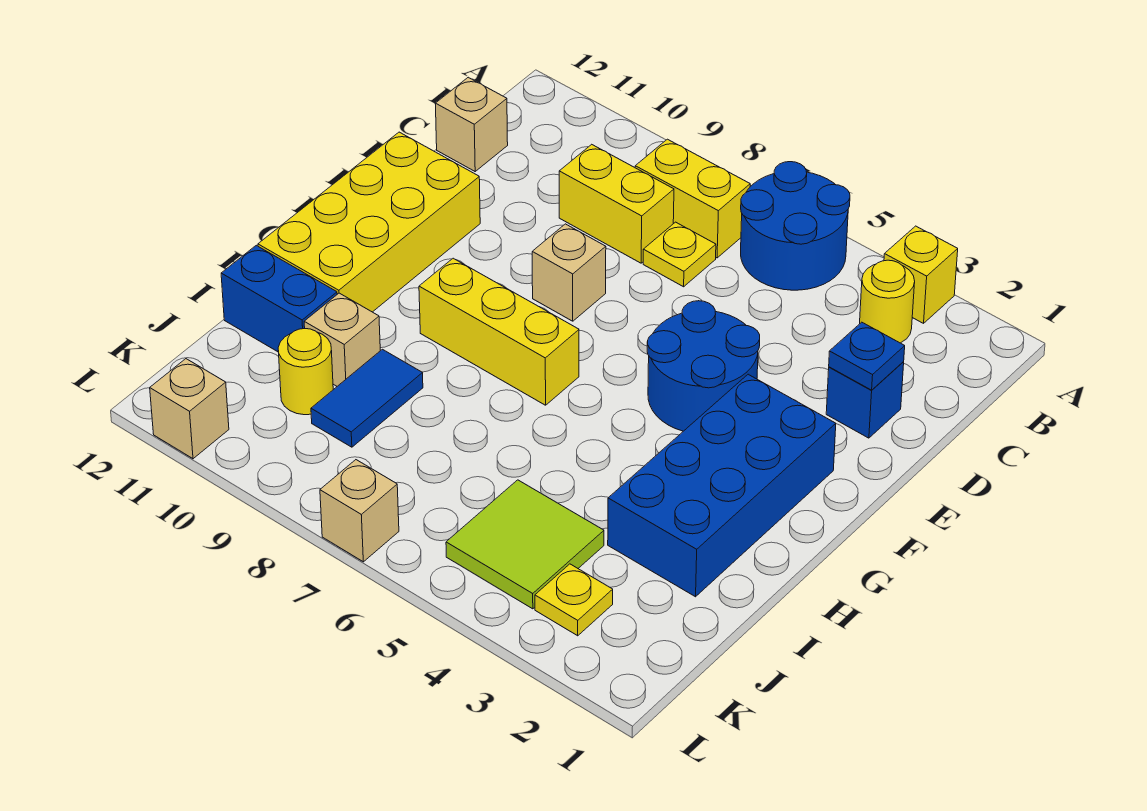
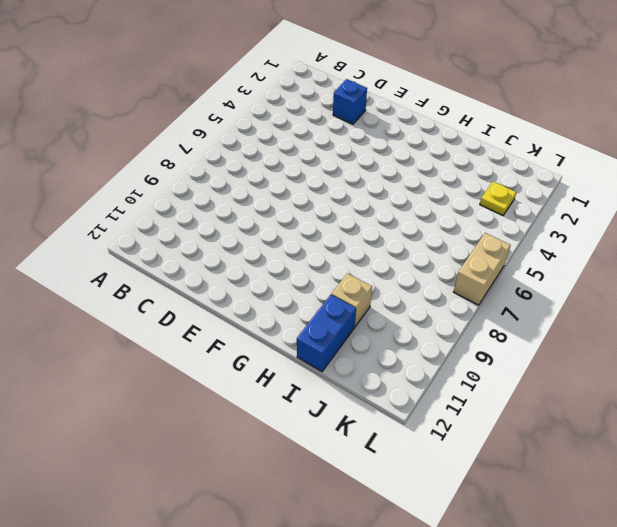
tan 1x2 brick [454,233,511,305] -> tan 1x1 brick [320,460,399,562]
none -> yellow 1x1 brick [884,226,958,323]
none -> blue 2x2 round brick [741,162,850,290]
none -> yellow 1x1 round brick [860,260,915,343]

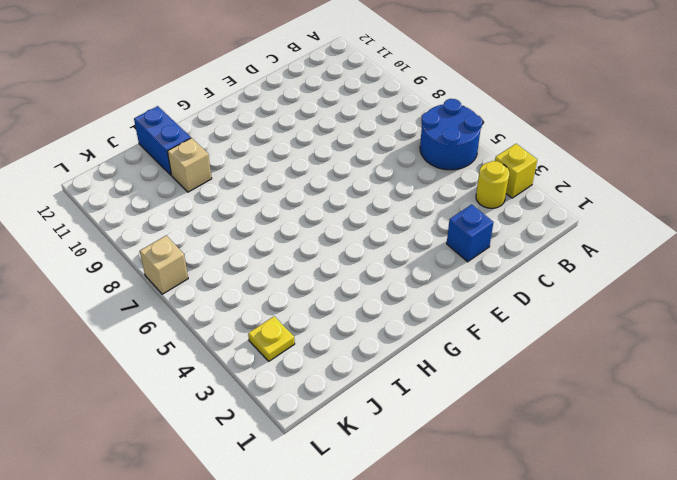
none -> yellow 1x2 brick [635,139,750,258]
none -> yellow 1x1 plate [643,222,716,287]
none -> yellow 1x2 brick [559,144,674,263]

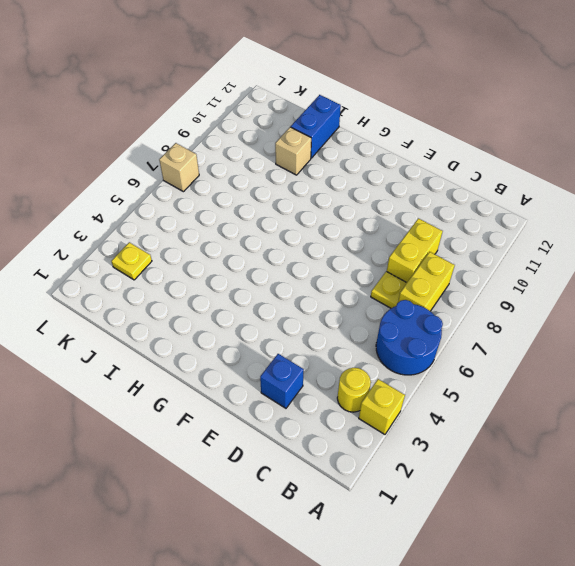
none -> tan 1x1 brick [435,77,508,171]
none -> blue 2x2 round brick [647,301,760,431]
none -> tan 1x1 brick [532,224,606,321]

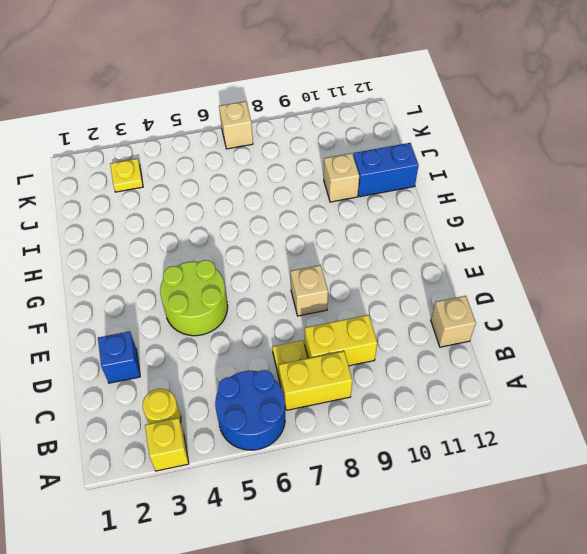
lime 2x2 round brick [160,260,228,336] -> blue 2x2 round brick [647,301,760,431]
none -> yellow 2x4 brick [258,132,480,312]
none -> blue 2x4 brick [608,374,836,597]
none -> yellow 1x3 brick [419,258,579,405]

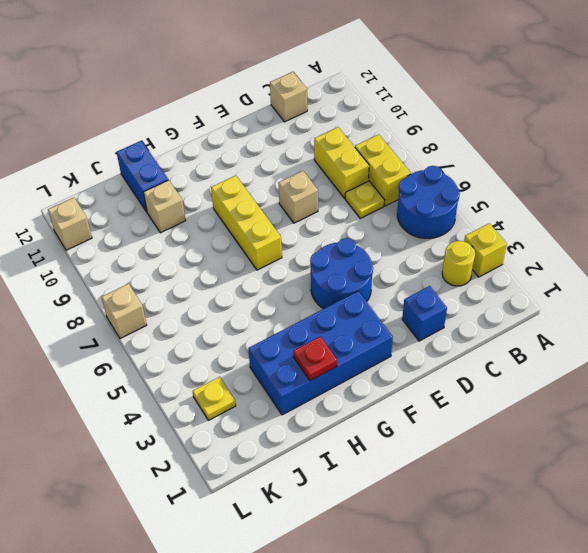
red 1x1 plate [293,337,337,381] -> none
none -> yellow 2x4 brick [258,132,480,312]
none -> blue 1x2 tile [311,349,423,447]
none -> lime 2x2 tile [446,480,604,609]

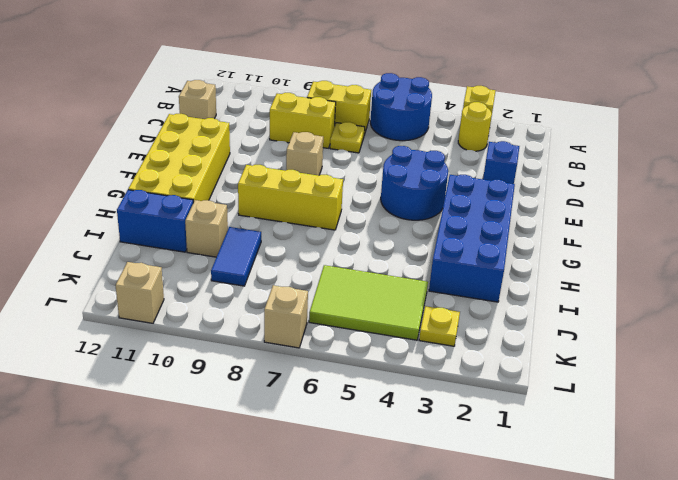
lime 2x3 tile [309,265,428,340] -> lime 2x2 tile [446,480,604,609]
none -> yellow 1x1 round brick [278,329,333,415]
none -> blue 1x1 plate [829,322,905,390]

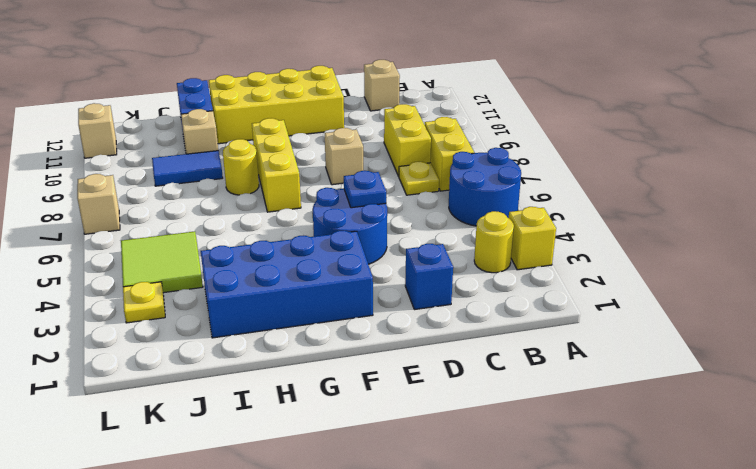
blue 1x1 plate [344,171,386,208] -> blue 1x1 plate moved to [829,322,905,390]
yellow 1x1 round brick [223,139,259,195] -> yellow 1x1 round brick moved to [278,329,333,415]

